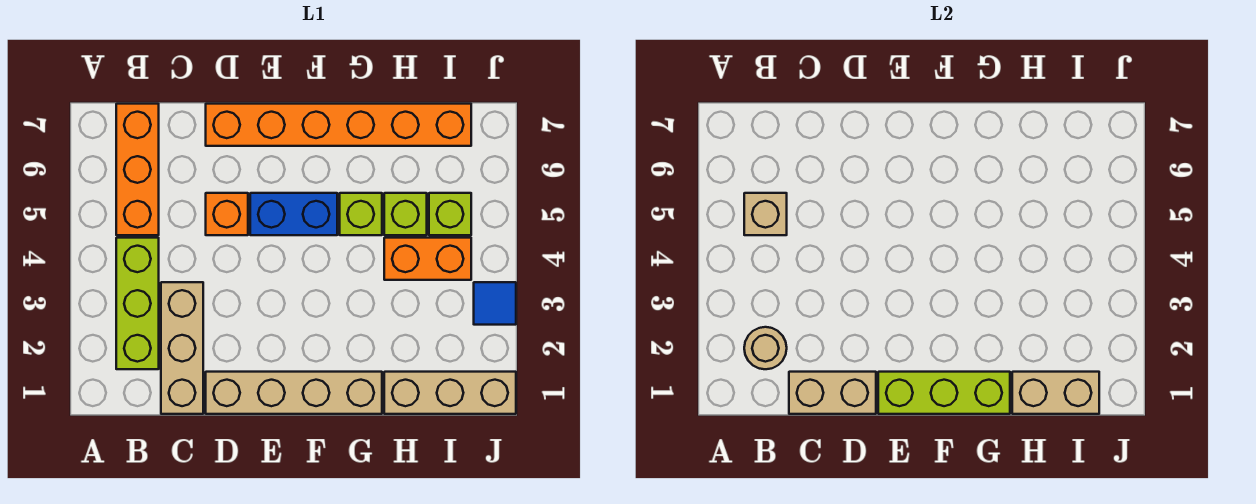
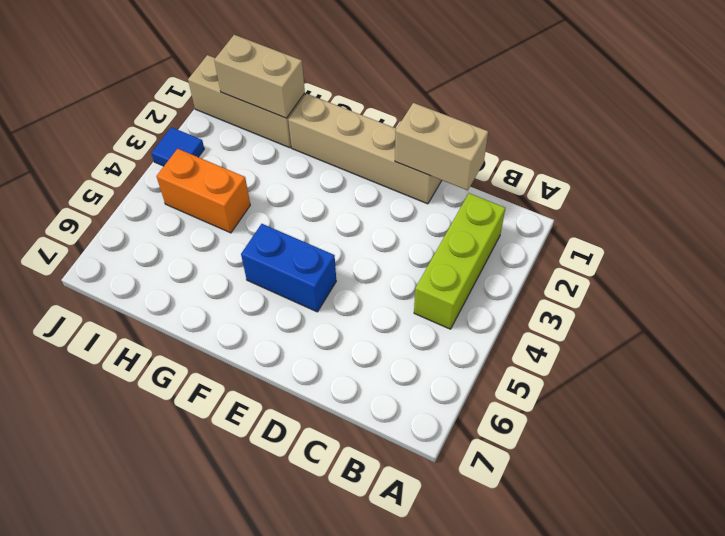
none -> orange 1x3 brick [116,104,159,235]
none -> tan 1x3 brick [161,282,203,414]
none -> orange 1x1 brick [206,193,248,235]

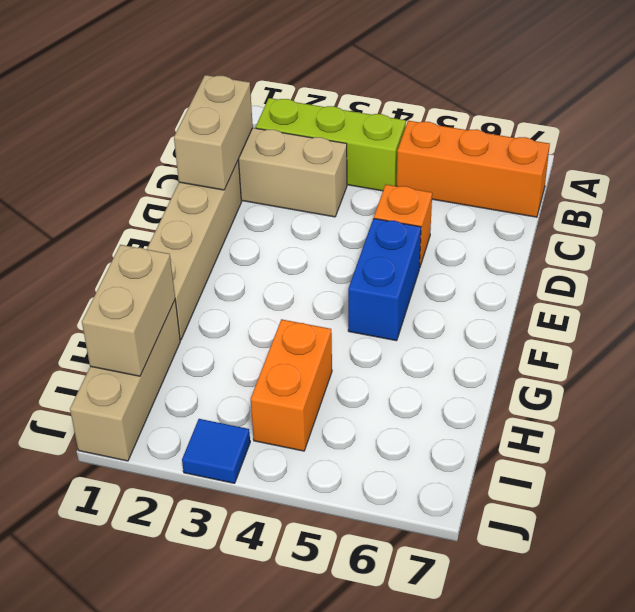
none -> orange 1x6 brick [206,104,471,146]
none -> lime 1x1 brick [340,193,382,235]
none -> lime 1x1 brick [384,193,427,235]

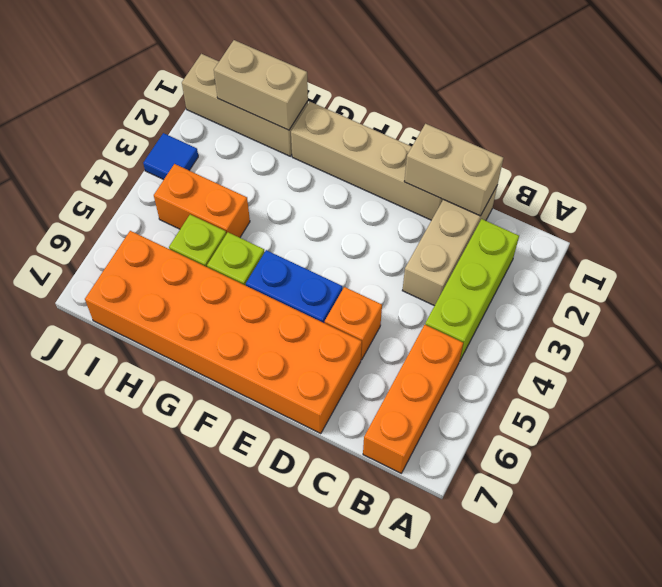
orange 2x6 brick [85,231,362,434] -> orange 1x6 brick [206,104,471,146]
none -> lime 1x1 brick [429,193,471,235]
none -> tan 1x1 round brick [744,327,787,369]
none -> tan 1x1 brick [744,193,787,235]

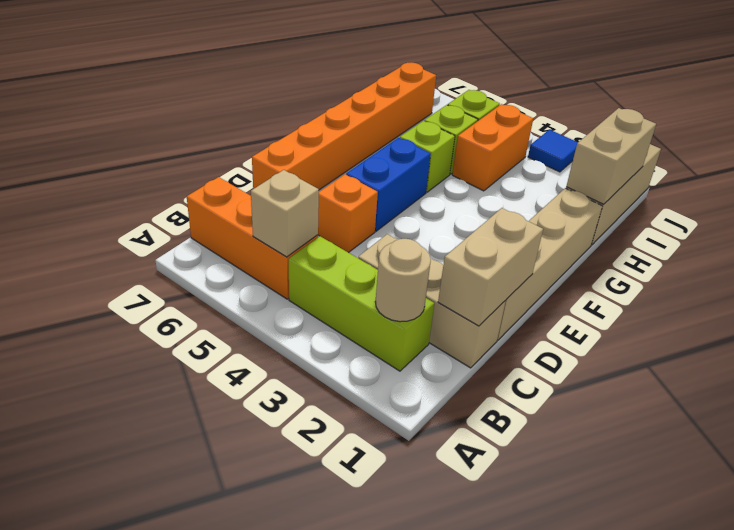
none -> lime 1x3 brick [878,372,1010,414]

